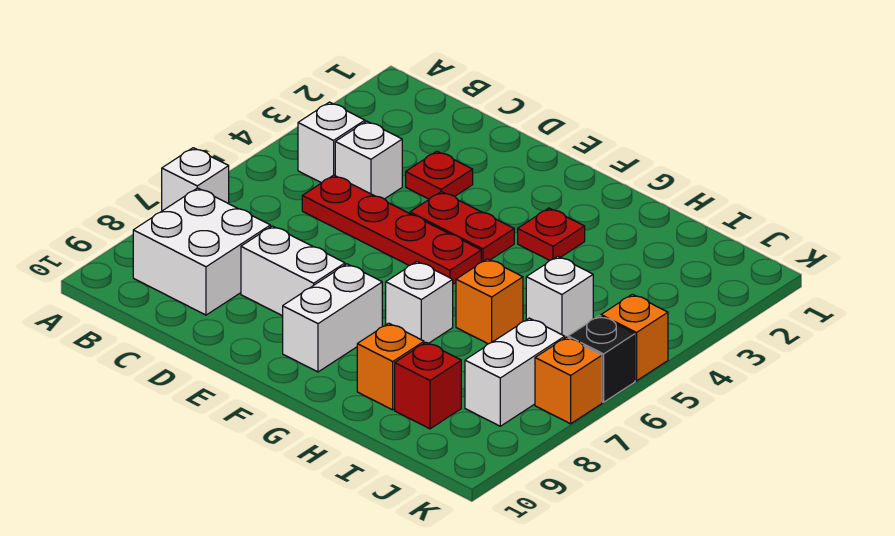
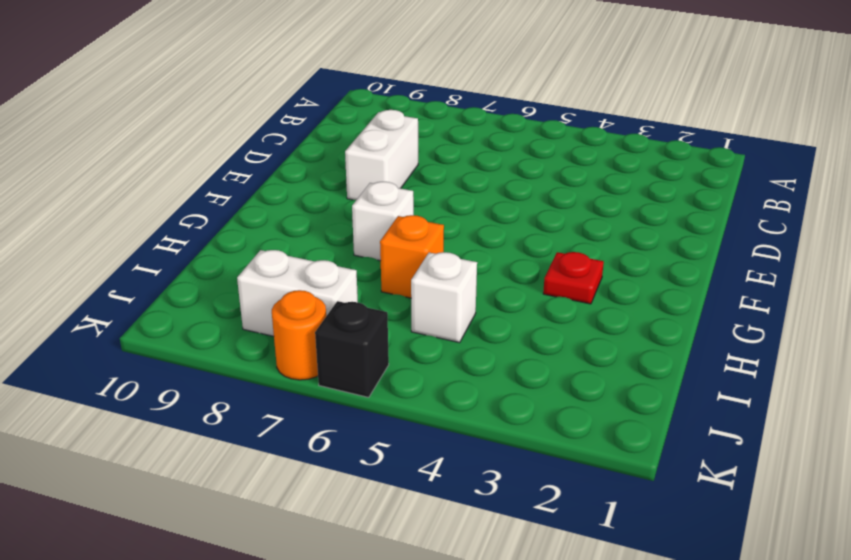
orange 1x1 round brick [272,290,326,380] -> orange 1x1 brick [535,337,602,424]
none -> white 1x1 brick [162,148,229,211]
none -> white 1x1 brick [298,102,365,183]
none -> white 2x2 brick [133,188,270,315]

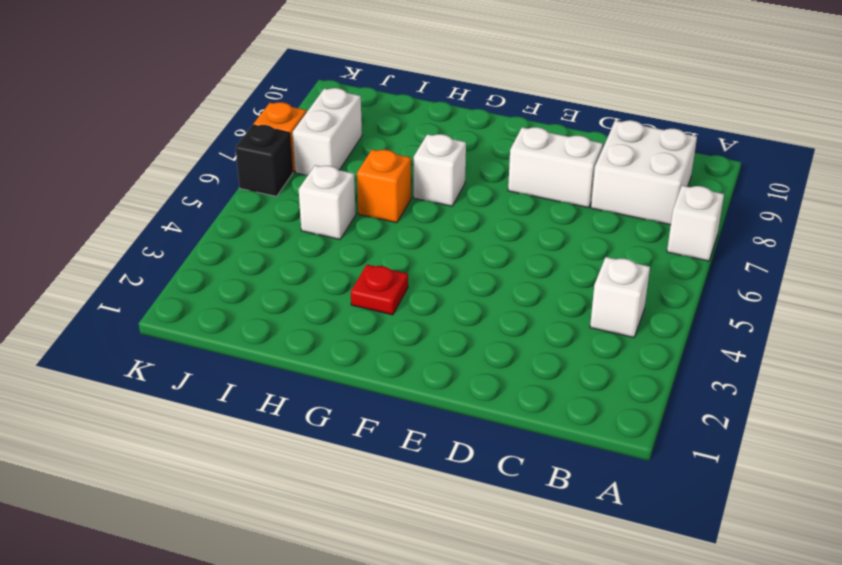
none -> white 1x1 brick [335,121,402,199]
none -> red 1x4 plate [302,175,481,284]
none -> red 1x1 plate [406,151,473,199]

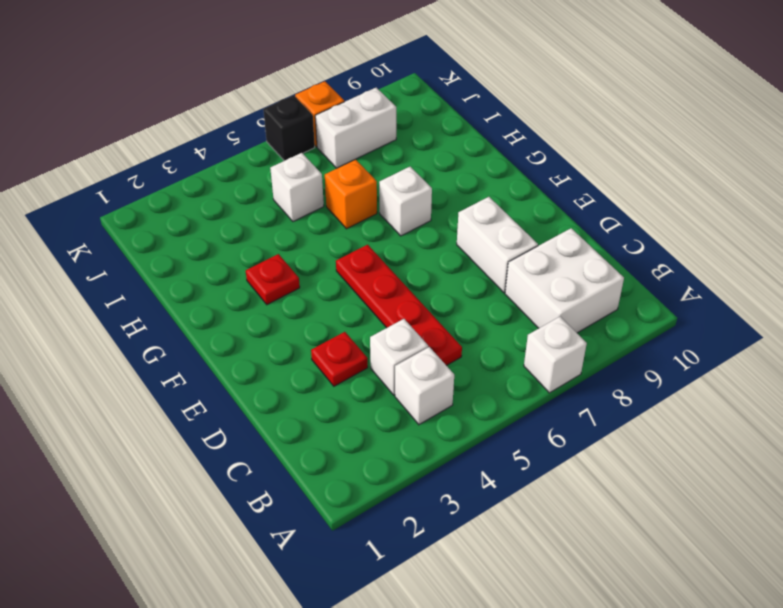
none -> red 1x2 plate [410,192,514,262]
none -> white 1x2 brick [283,264,382,372]
none -> orange 1x1 brick [357,323,424,410]

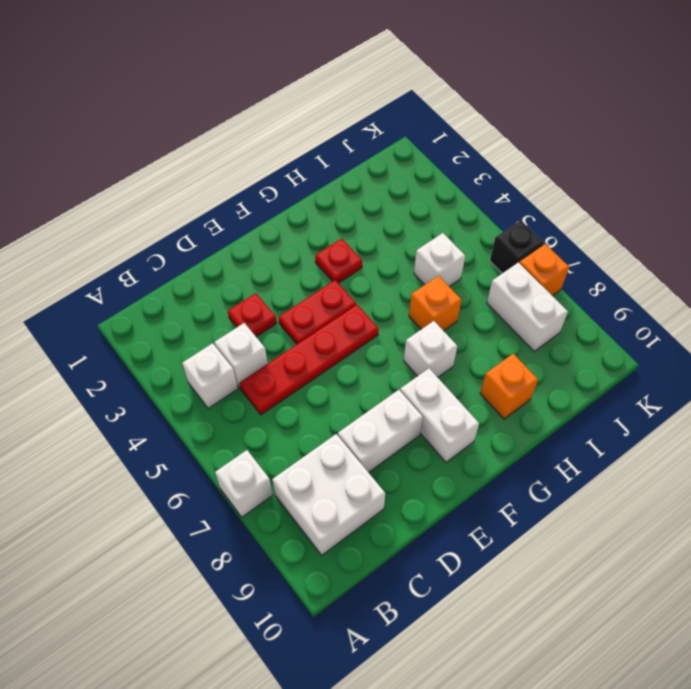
none -> red 1x1 brick [395,342,461,429]
none -> orange 1x1 brick [601,294,668,381]

